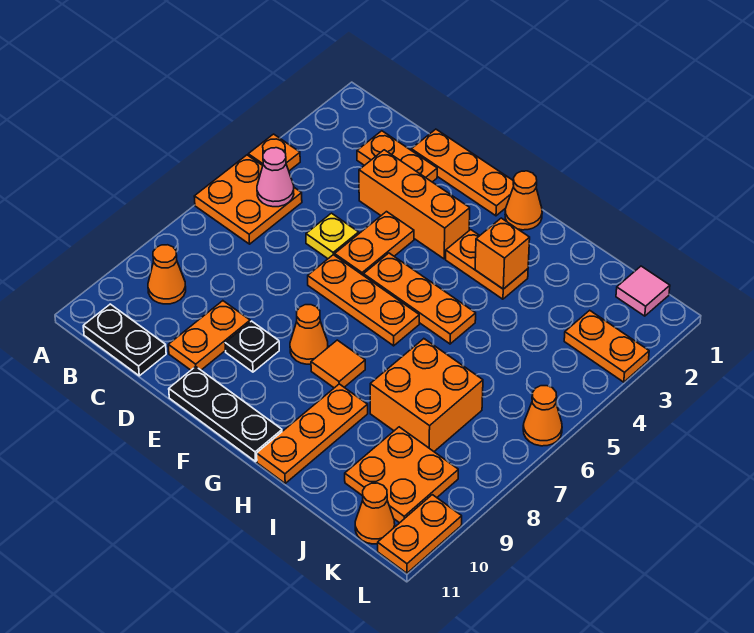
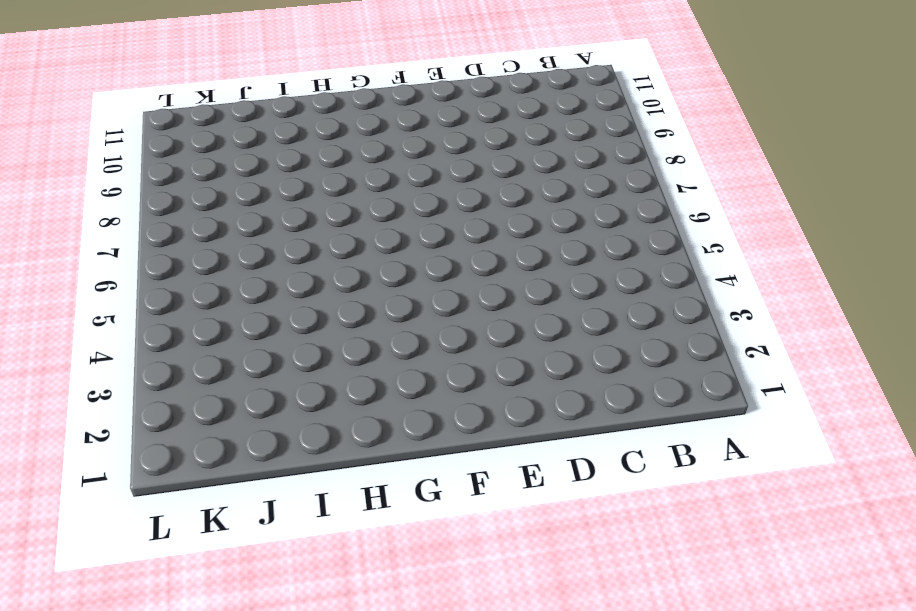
none -> orange 1x1 plate [248,134,300,171]
none -> orange 2x2 plate [194,155,302,244]
none -> orange 1x1 cone [148,245,186,304]

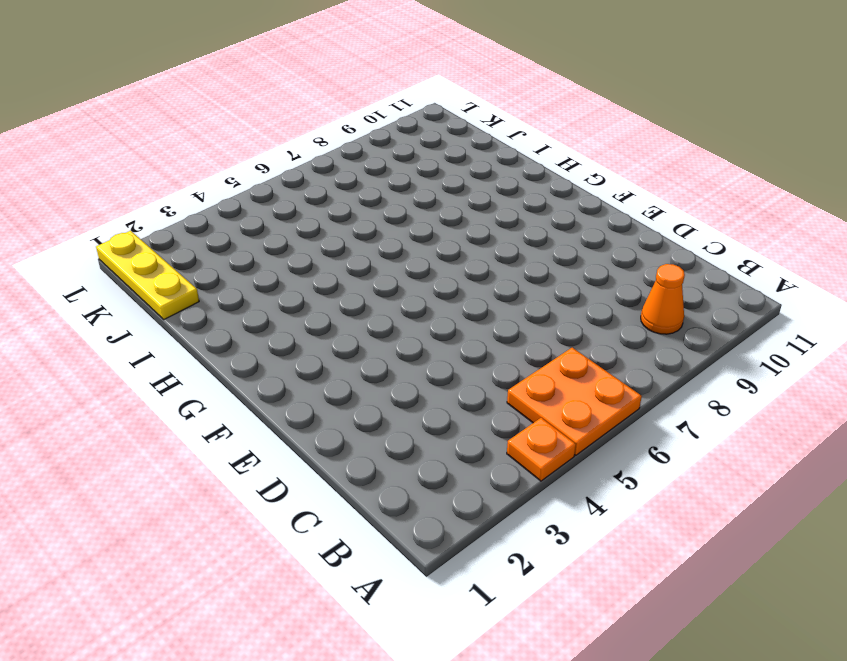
yellow 1x3 plate [96,231,199,319] -> pink 1x1 tile [616,266,670,316]
none -> black 1x2 plate [83,304,166,376]
none -> orange 1x2 plate [357,131,437,182]
none -> orange 1x3 plate [411,129,514,216]

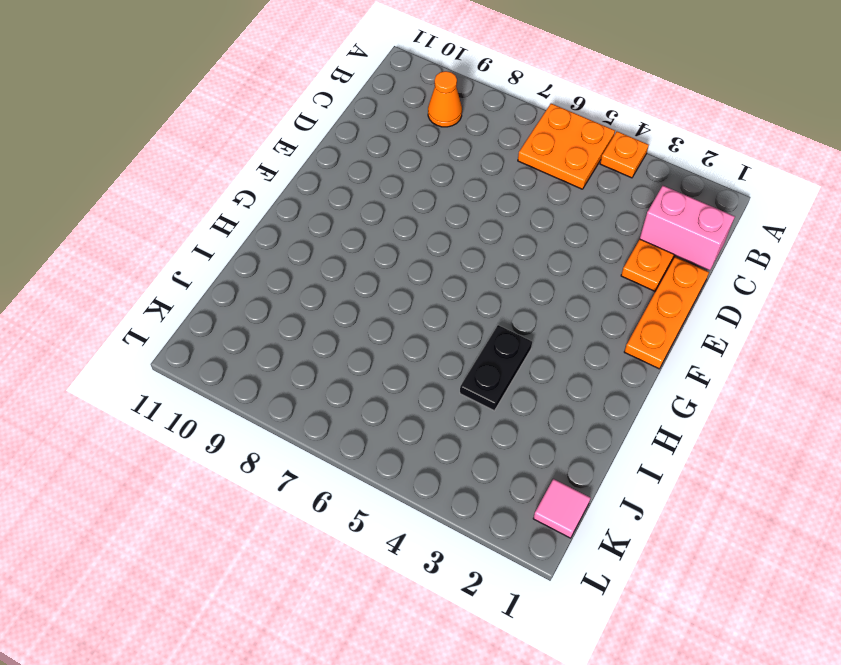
pink 1x2 brick [640,186,735,270] -> none
black 1x2 plate [460,325,532,411] -> black 1x2 plate moved to [83,304,166,376]
none -> orange 1x3 brick [359,150,470,259]
none -> yellow 1x1 plate [306,213,359,259]
none -> orange 1x2 plate [168,301,250,370]

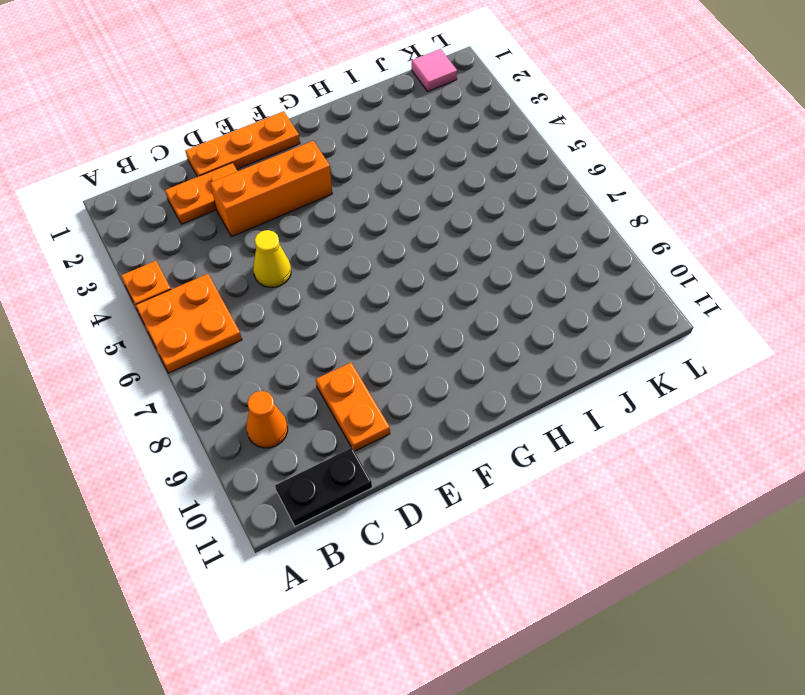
yellow 1x1 cone [253,230,291,287] -> yellow 1x1 plate [306,213,359,259]
none -> orange 1x2 plate [335,212,414,276]
none -> orange 1x3 plate [308,255,419,346]
none -> black 1x1 plate [225,321,279,372]

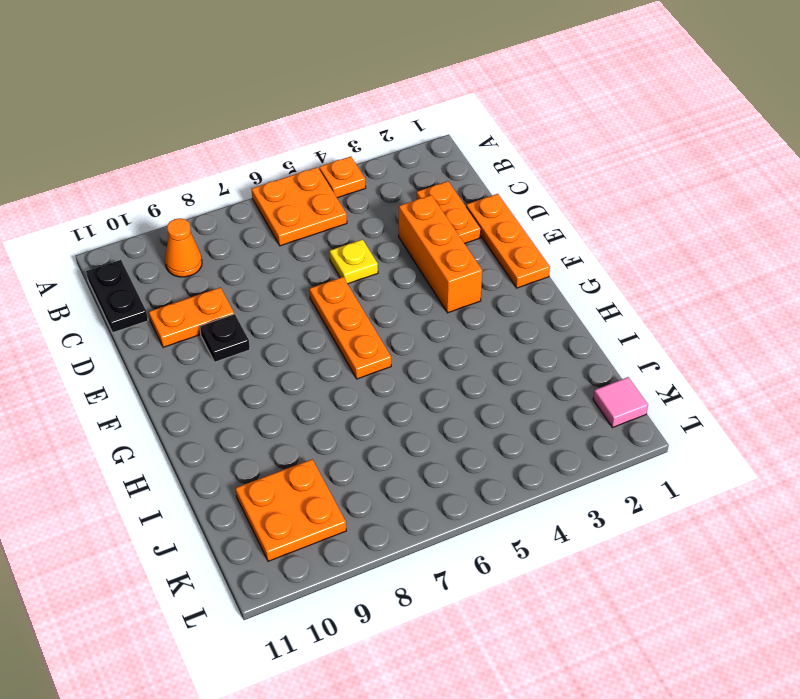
none -> orange 1x2 plate [335,212,414,276]
none -> black 1x3 plate [169,367,282,462]
none -> orange 1x3 plate [364,253,476,344]

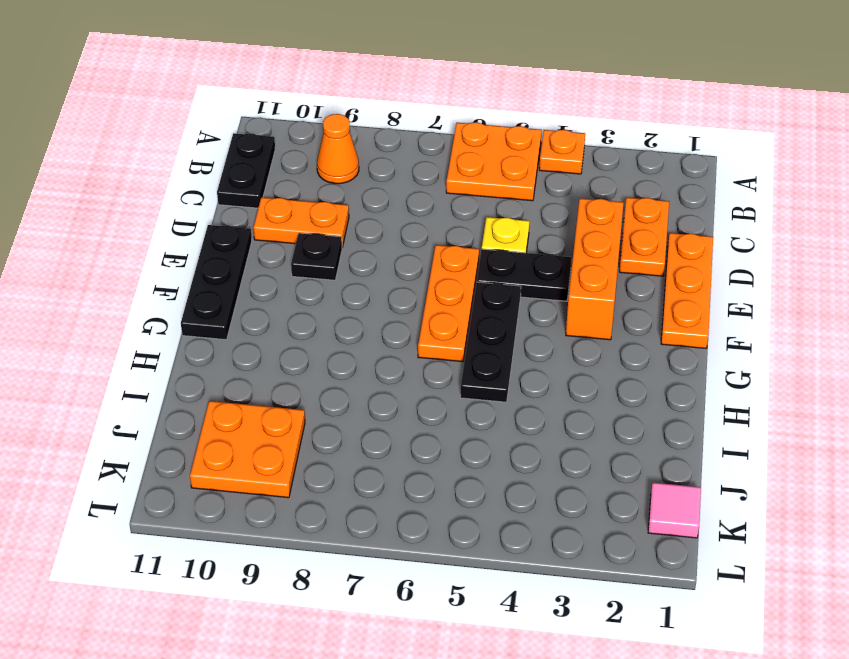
black 1x2 plate [477,249,572,301] -> orange 1x2 plate [335,212,414,276]
black 1x3 plate [460,282,521,402] -> orange 1x3 plate [364,253,476,344]
none -> orange 1x1 cone [290,305,328,364]
none -> orange 1x1 cone [505,171,542,230]
none -> orange 1x2 plate [446,230,528,299]

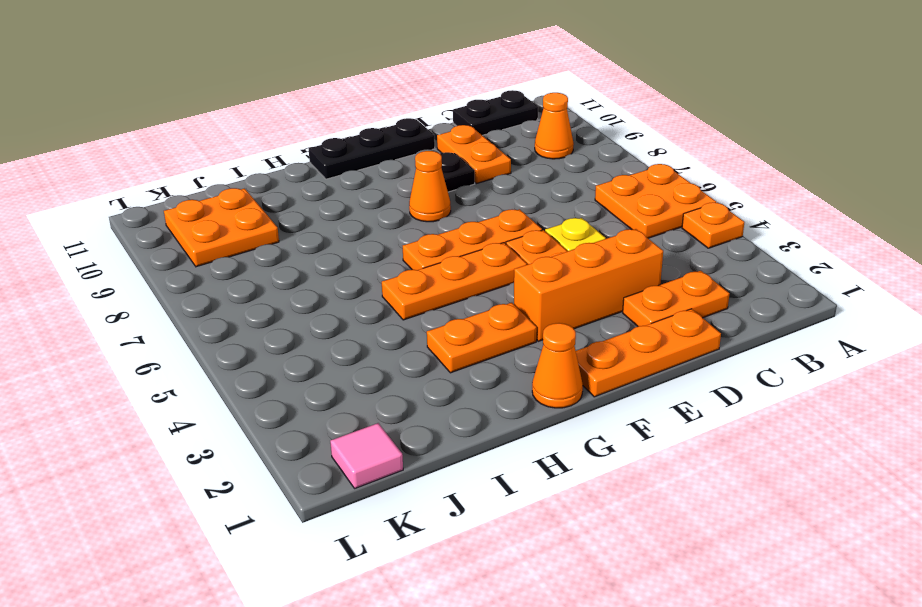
none -> orange 1x1 tile [311,340,365,388]
none -> orange 1x3 plate [257,384,368,483]
none -> orange 2x2 brick [370,339,483,451]

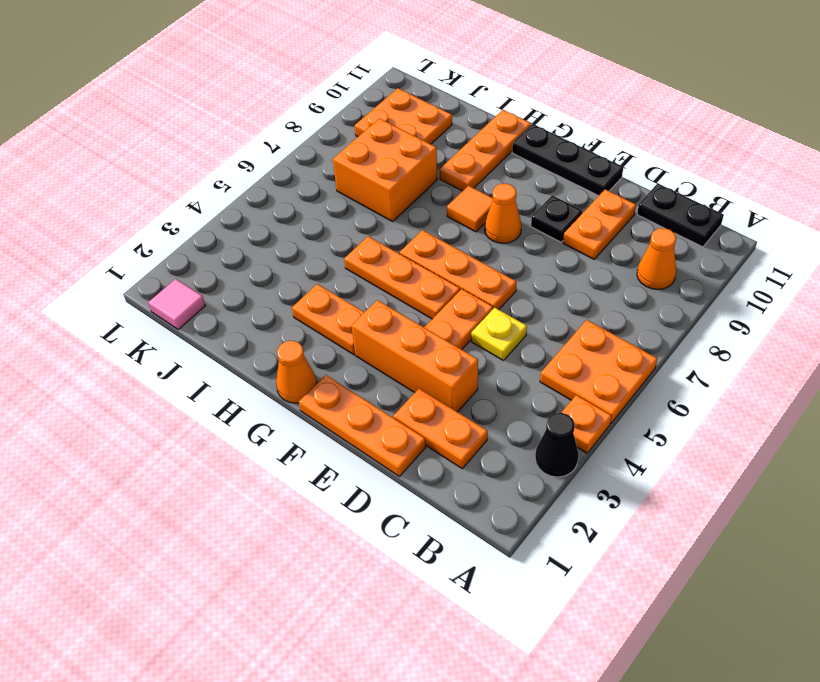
black 1x1 cone [535,413,579,477] -> none
none -> orange 1x2 plate [564,310,649,382]
none -> orange 1x1 cone [355,483,395,544]
none -> orange 1x1 cone [523,386,562,446]

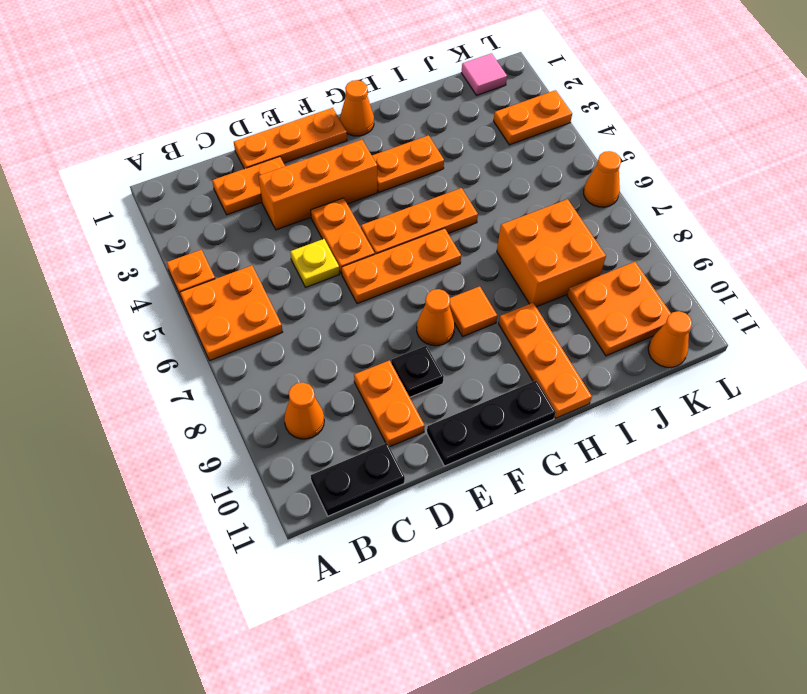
none -> orange 1x2 plate [378,495,462,573]
none -> pink 1x1 cone [257,148,294,207]
none -> orange 1x1 brick [475,218,530,289]

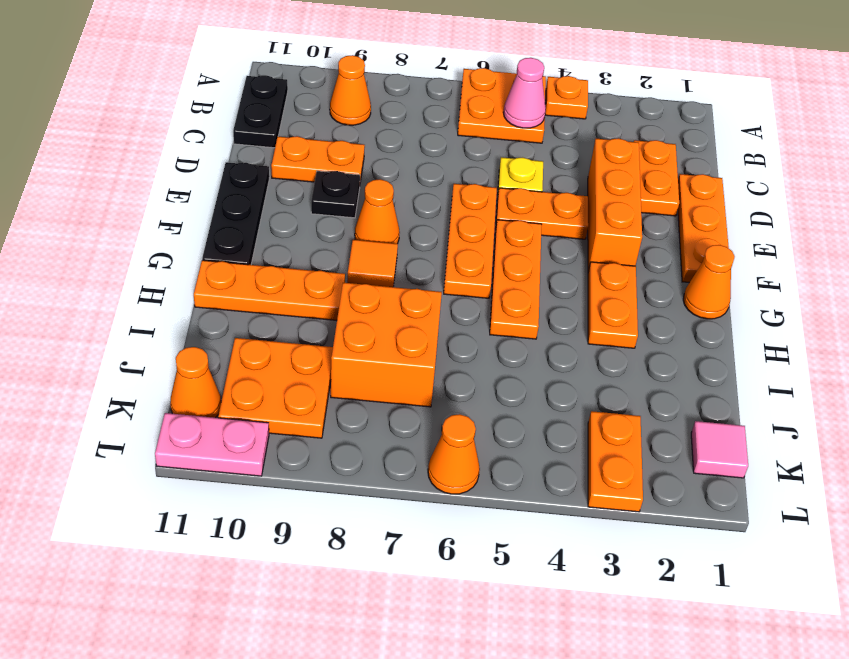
pink 1x2 plate [155,413,269,476] -> orange 1x2 plate [378,495,462,573]
none -> orange 1x1 brick [475,218,530,289]

